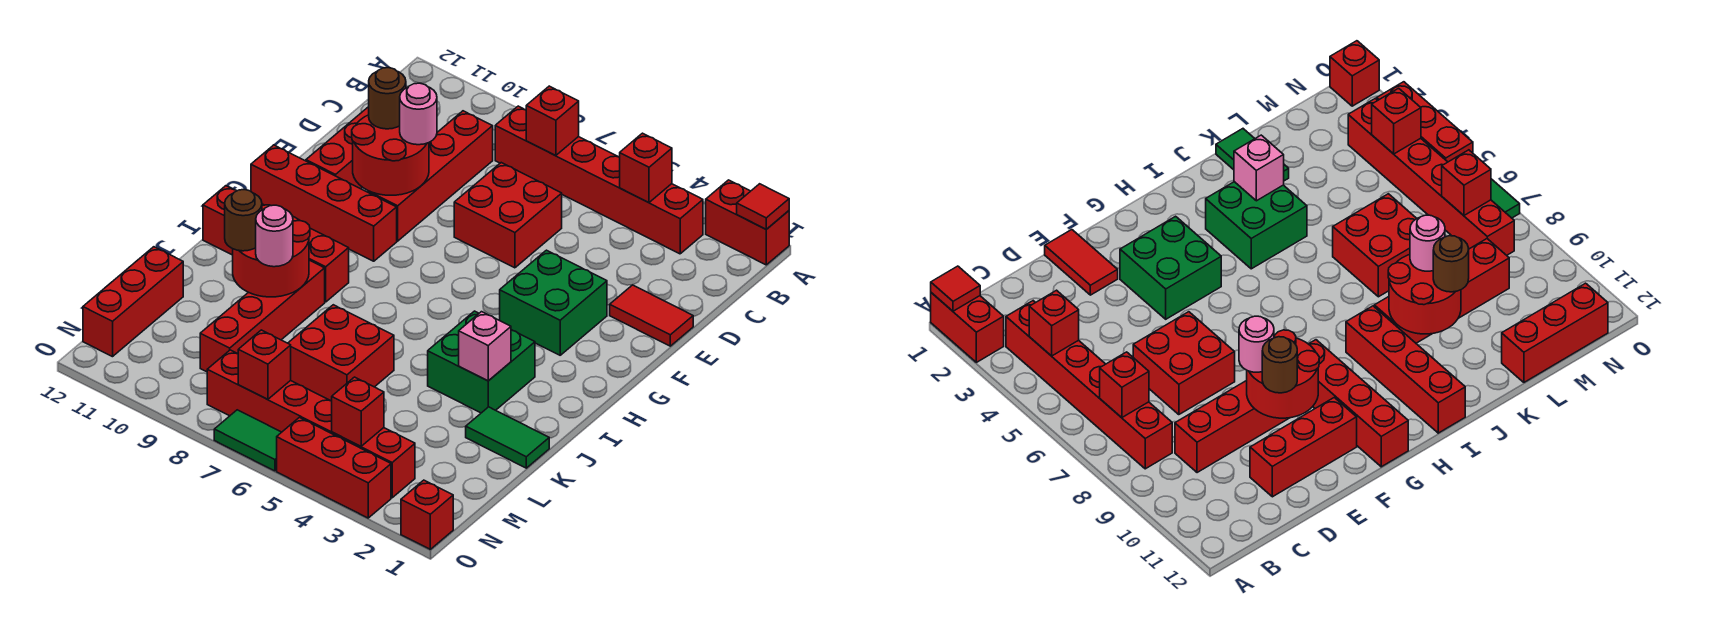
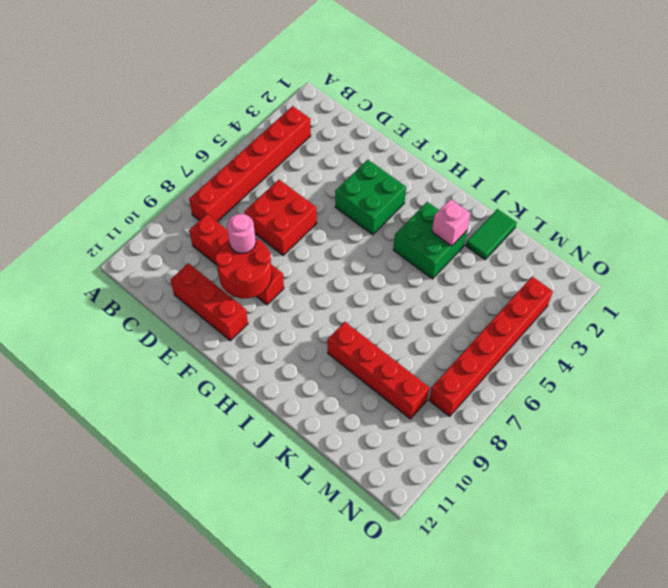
none -> red 1x2 brick [706,180,789,265]
none -> red 1x2 tile [610,285,693,346]
none -> red 1x4 brick [251,145,397,261]
none -> red 1x4 brick [203,186,349,302]

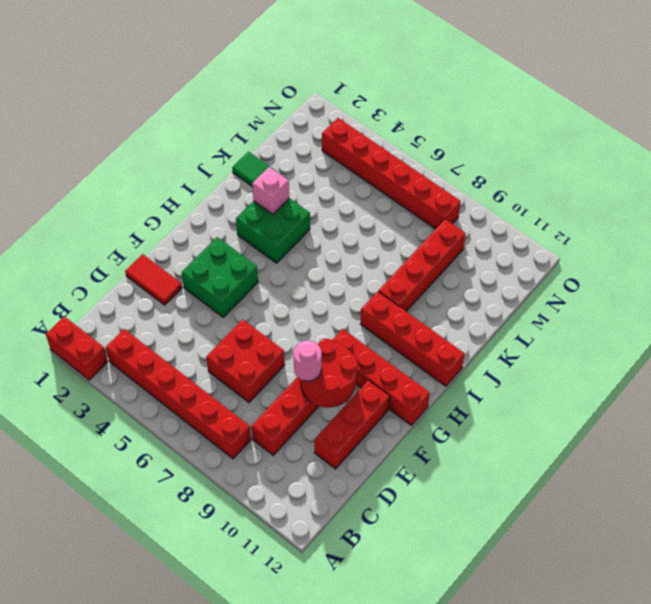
none -> red 2x2 brick [288,305,394,401]
none -> red 1x3 brick [83,247,183,357]
none -> red 1x1 brick [401,480,453,549]
none -> red 1x3 brick [277,417,391,518]

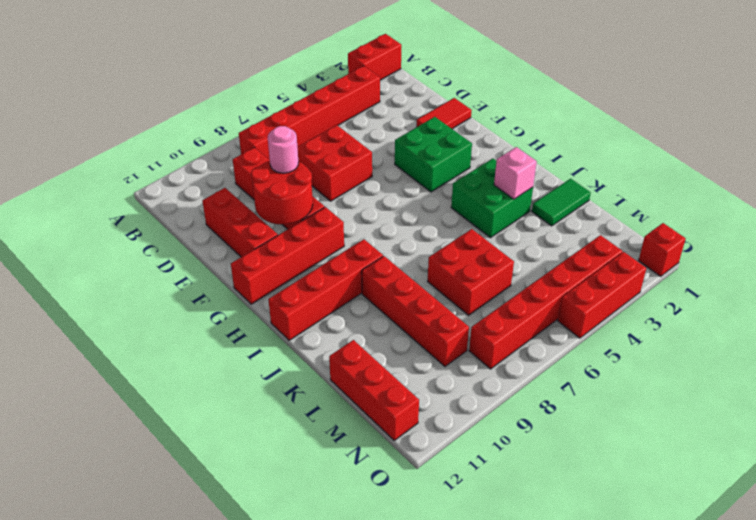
none -> green 1x2 tile [214,410,281,471]
none -> red 1x1 tile [737,184,789,229]
none -> red 1x1 brick [620,133,672,203]
none -> red 1x1 brick [526,86,579,156]

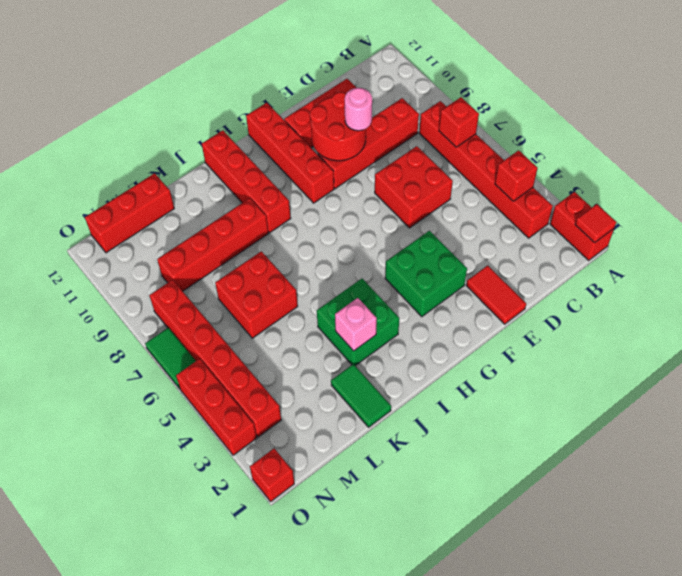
none -> red 2x2 round brick [233,205,310,297]
none -> red 1x1 brick [332,377,384,446]
none -> red 1x1 brick [238,330,291,399]
none -> brown 1x1 round brick [369,68,406,129]

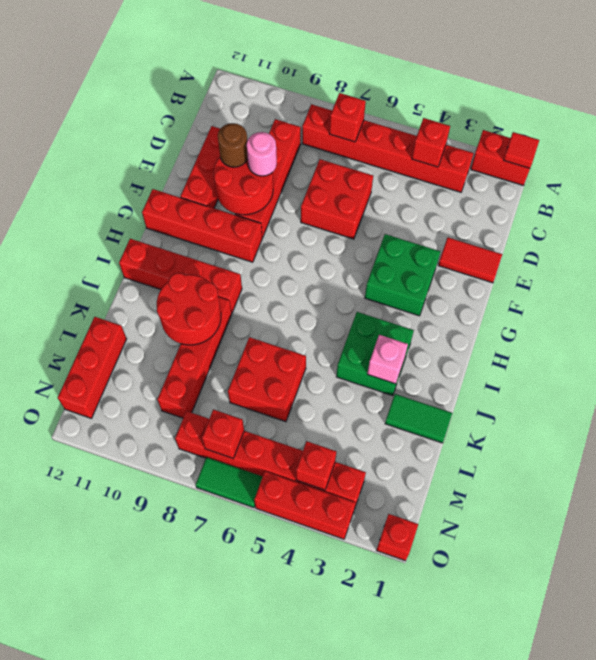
none -> pink 1x1 round brick [256,205,293,267]
none -> brown 1x1 round brick [225,190,262,251]

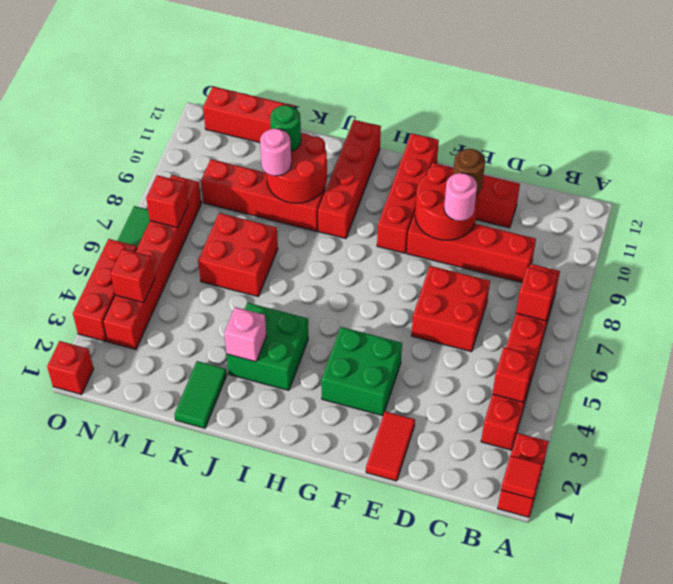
green 1x1 round brick [270,105,301,152] -> brown 1x1 round brick [225,190,262,251]

